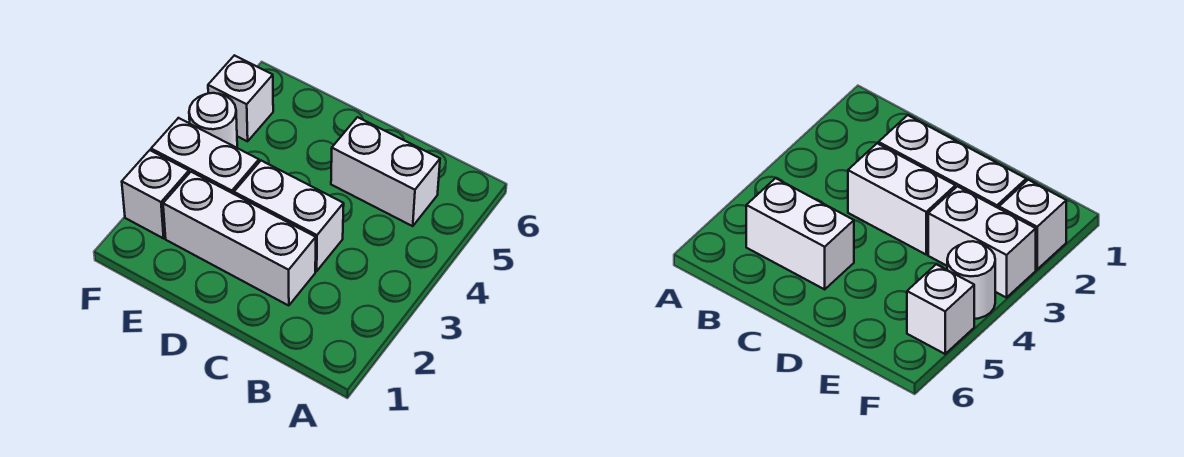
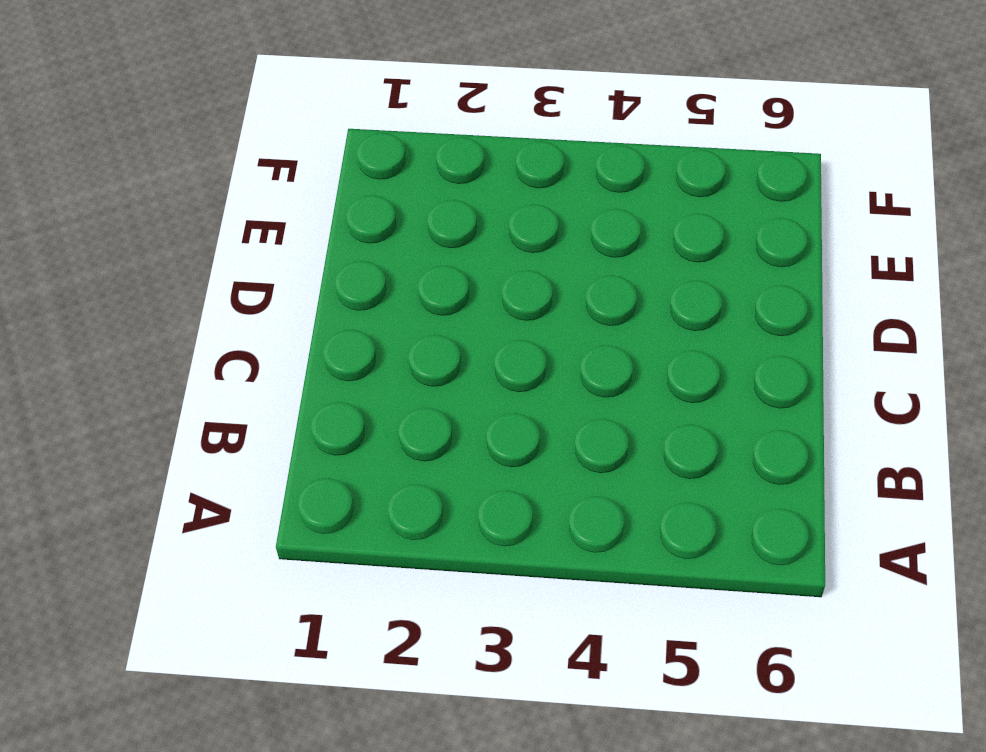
none -> white 1x2 brick [331,117,440,226]
none -> white 1x3 brick [163,172,316,306]

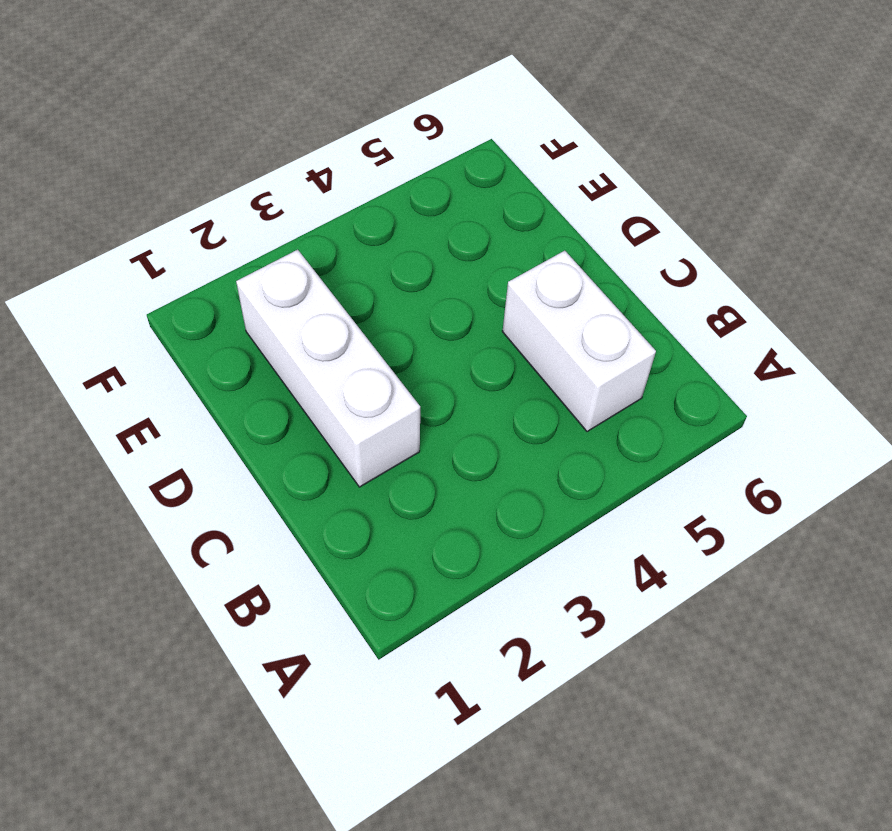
none -> white 1x2 brick [234,161,344,271]
none -> white 1x2 brick [151,118,259,194]

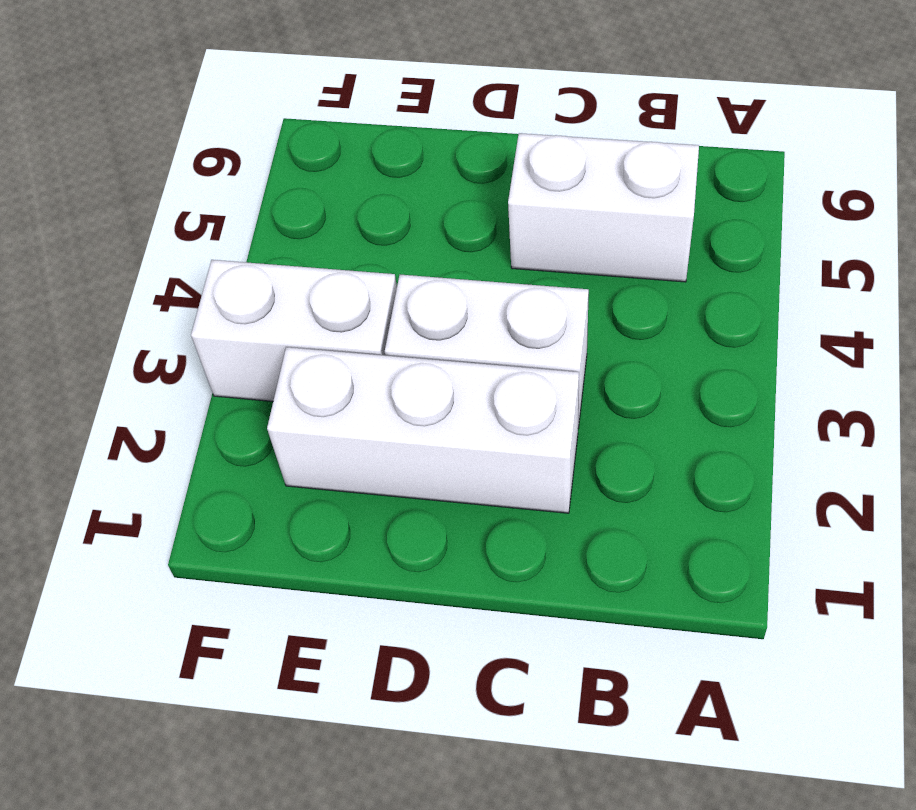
none -> white 1x1 brick [122,150,189,238]
none -> white 1x1 round brick [189,93,237,148]

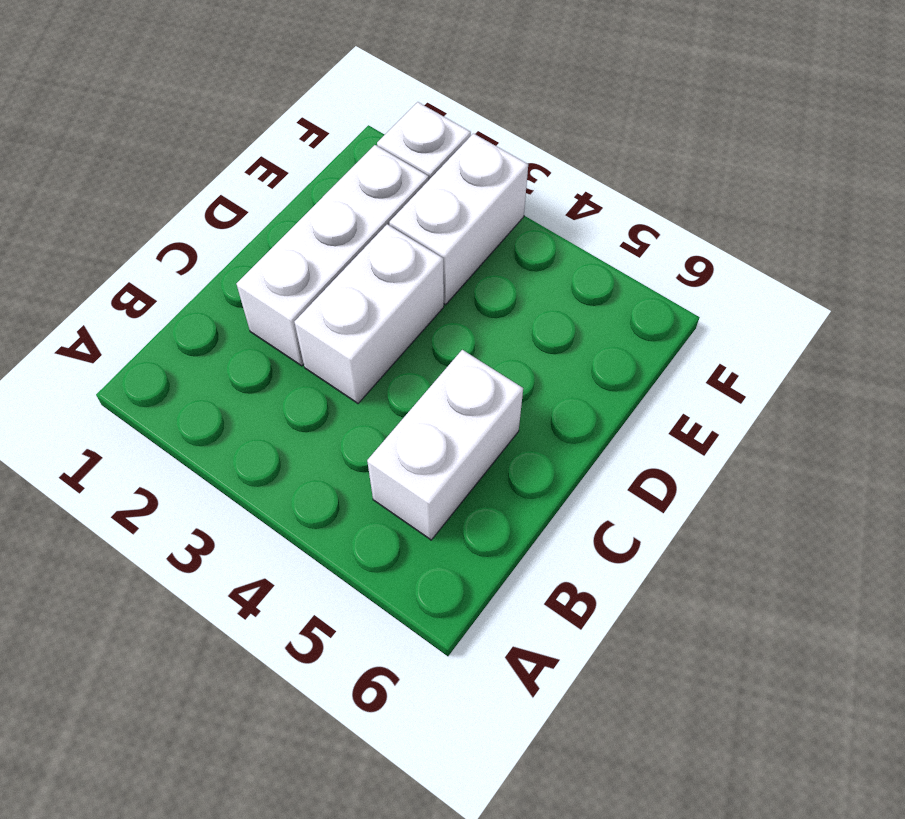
none -> white 1x1 round brick [189,93,237,148]
none -> white 1x1 brick [208,55,273,141]

